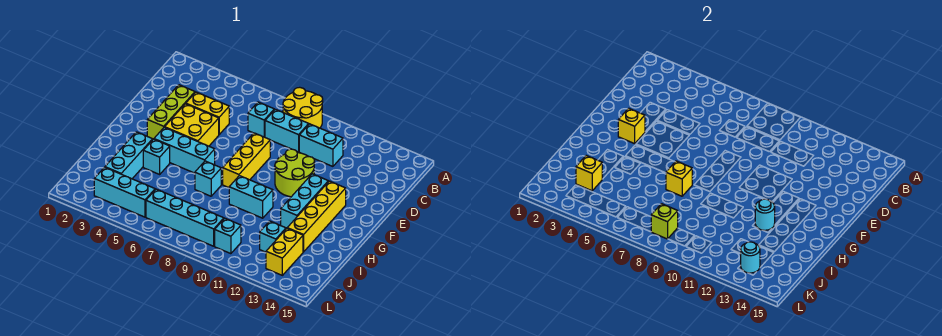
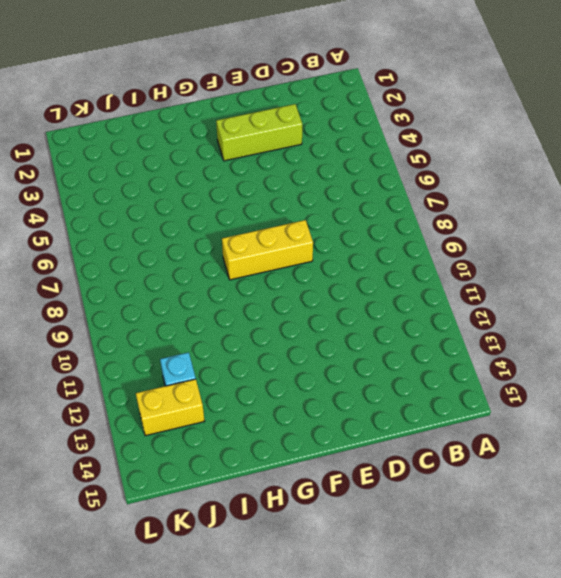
none -> yellow 2x2 round brick [283,87,323,128]
none -> cyan 1x1 brick [248,102,274,137]
none -> cyan 1x2 brick [265,109,309,152]

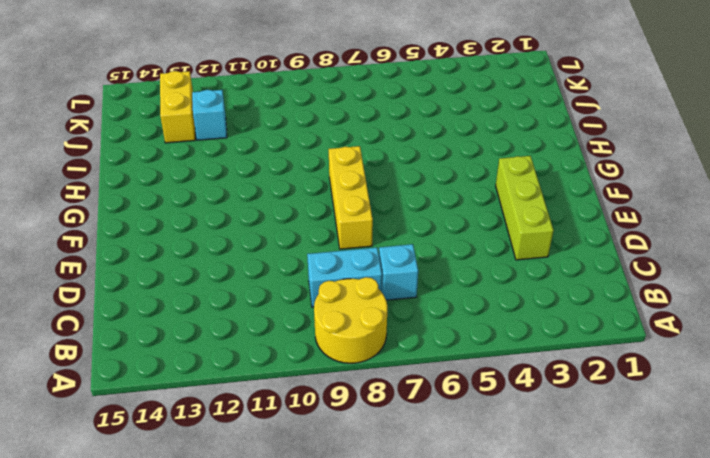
none -> cyan 1x2 brick [299,124,343,166]
none -> yellow 1x2 brick [186,92,229,134]
none -> yellow 2x2 brick [165,104,219,146]

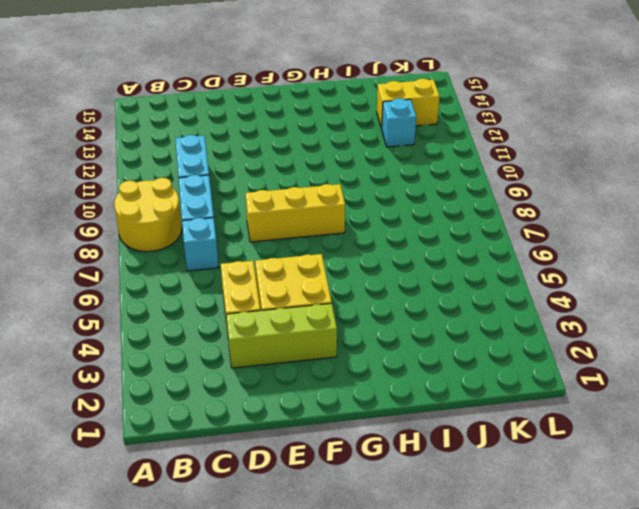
none -> lime 2x2 round brick [275,149,315,197]
none -> cyan 1x3 brick [281,174,328,228]
none -> yellow 1x4 brick [287,181,346,252]

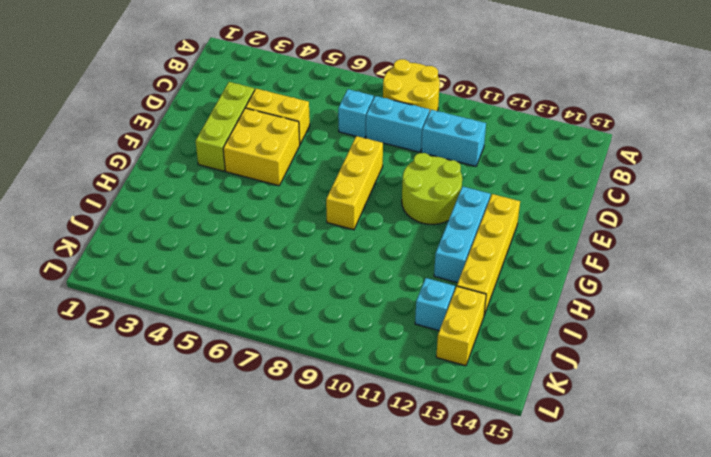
none -> cyan 1x3 brick [154,127,215,173]
none -> cyan 1x3 brick [105,132,153,179]
none -> cyan 1x1 brick [143,139,170,174]

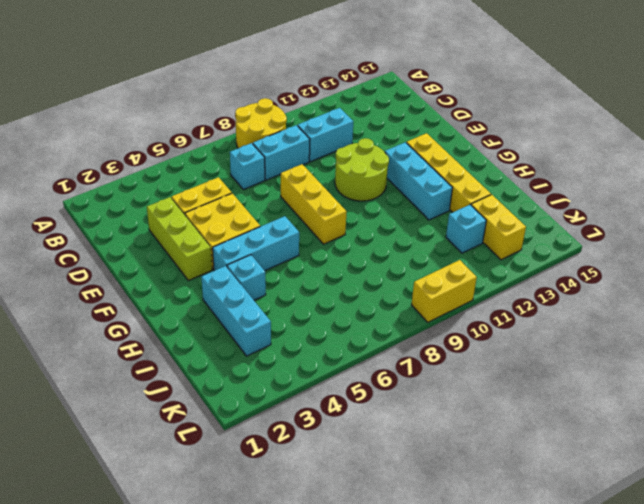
yellow 1x2 brick [411,260,477,322] -> none
none -> cyan 1x1 brick [195,161,221,196]
none -> cyan 1x2 brick [229,176,273,218]
none -> cyan 1x3 brick [94,167,155,217]

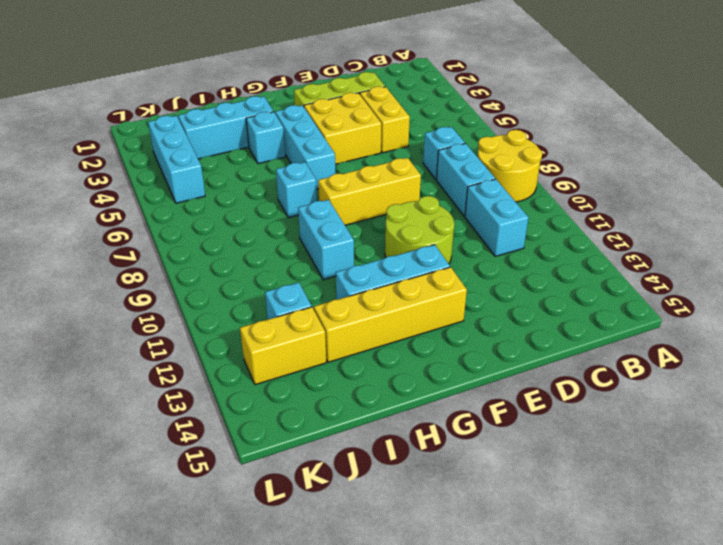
none -> cyan 1x4 brick [146,189,224,246]
none -> cyan 1x1 brick [215,218,241,254]
none -> yellow 1x1 brick [618,108,645,144]

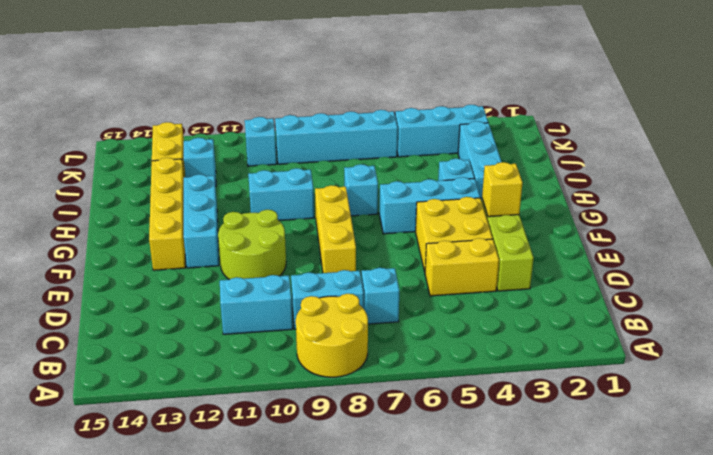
none -> yellow 1x1 brick [666,161,692,196]
none -> cyan 1x1 round brick [755,199,775,230]
none -> yellow 1x1 brick [576,156,602,191]

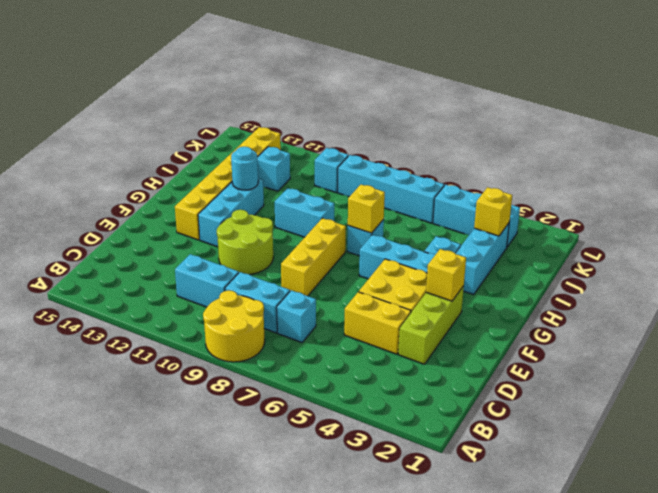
none -> lime 1x1 brick [651,204,678,239]
none -> cyan 1x1 round brick [740,242,760,273]

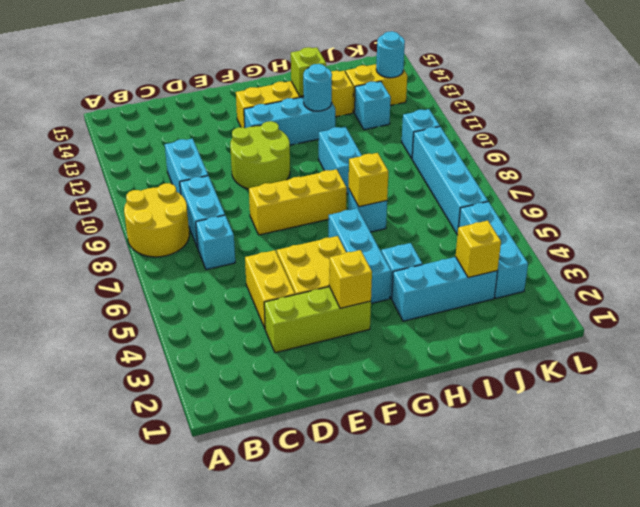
lime 1x1 brick [291,47,326,96] -> lime 1x1 brick moved to [651,204,678,239]

